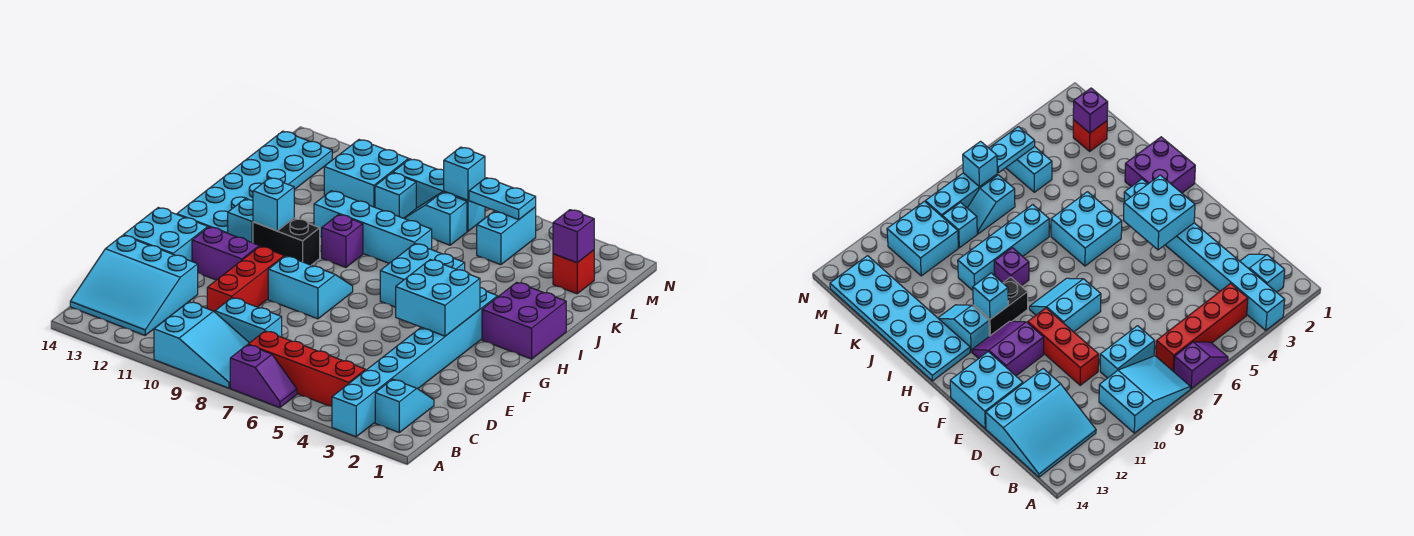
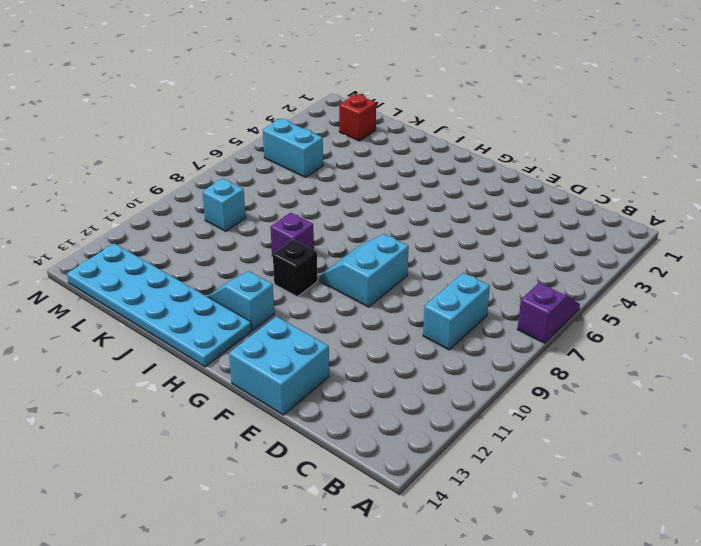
black 1x1 brick [273,240,317,296] -> black 1x2 brick [253,218,320,265]
none -> cyan 1x8 brick [332,288,498,437]
none -> cyan 2x3 slope [154,302,249,388]
none -> cyan 1x2 slope [375,379,434,432]

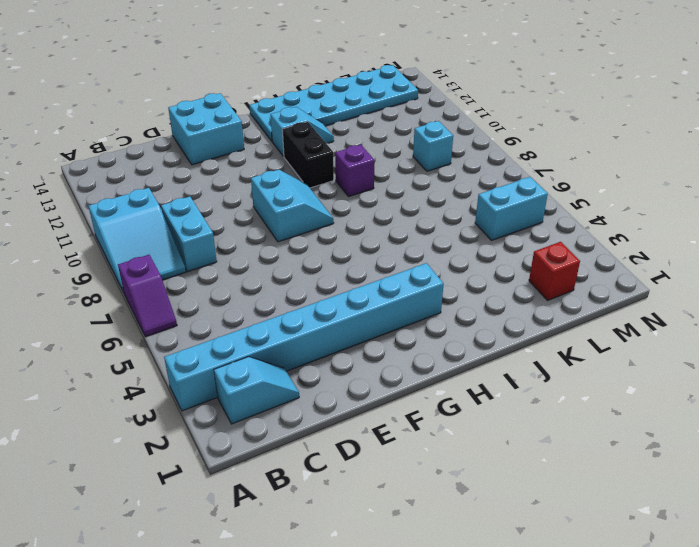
none -> red 1x4 brick [248,331,366,406]
none -> cyan 3x3 slope [70,235,198,335]
none -> red 1x3 brick [207,246,284,312]

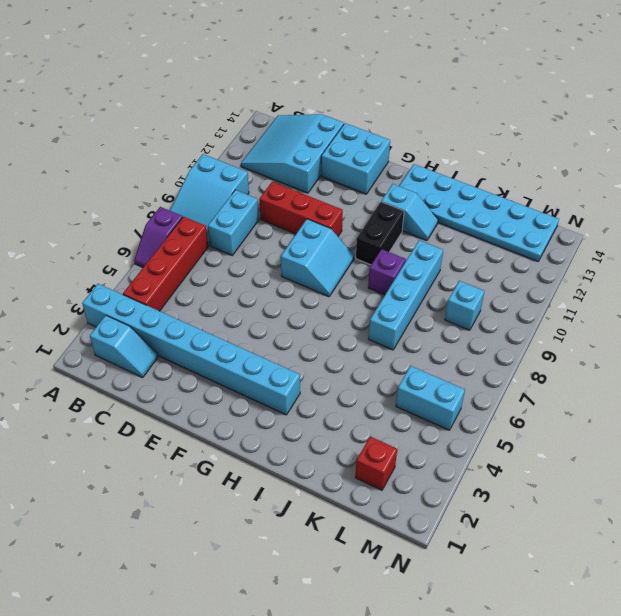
none -> purple 2x2 slope [192,227,260,280]
none -> purple 2x2 brick [482,282,566,359]
none -> cyan 2x2 brick [380,244,465,307]

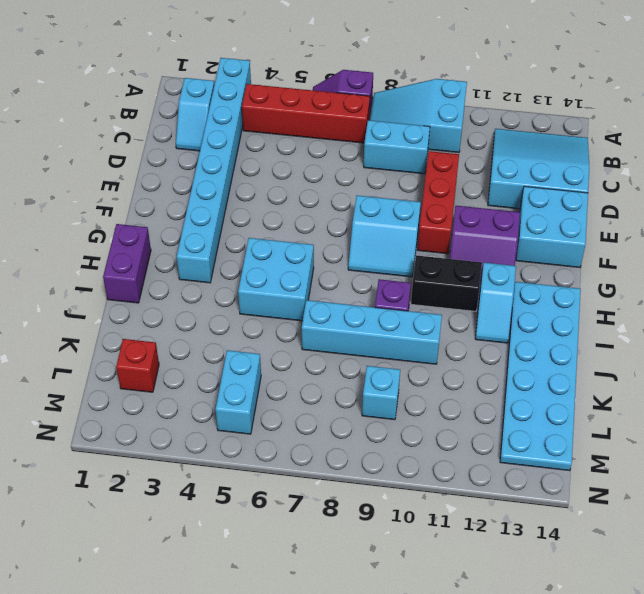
purple 1x2 brick [103,224,151,303] -> purple 2x2 brick [482,282,566,359]
none -> cyan 1x2 slope [404,192,467,245]
none -> cyan 2x2 brick [324,140,409,207]
none -> cyan 1x3 brick [393,159,485,231]

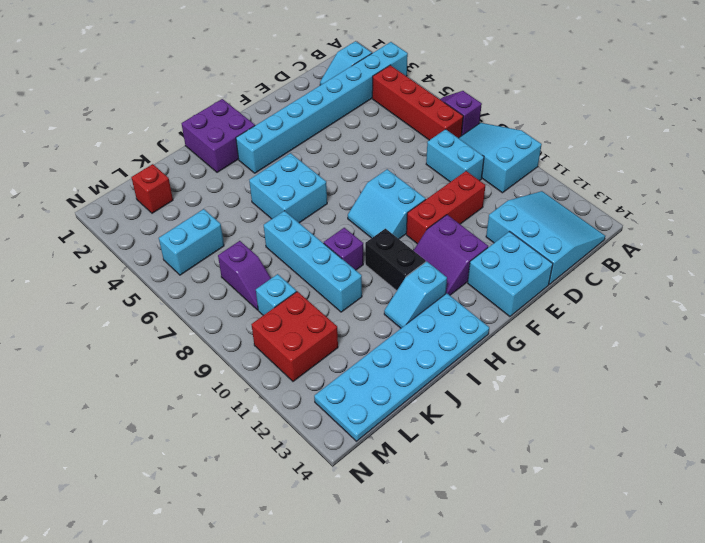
purple 1x2 slope [218,241,271,310] -> cyan 1x2 slope [404,192,467,245]
red 2x2 brick [251,291,338,381] -> cyan 2x2 brick [324,140,409,207]
none -> cyan 1x3 brick [393,159,485,231]
none -> cyan 2x2 brick [396,260,480,336]
none -> cyan 1x1 brick [253,178,294,231]

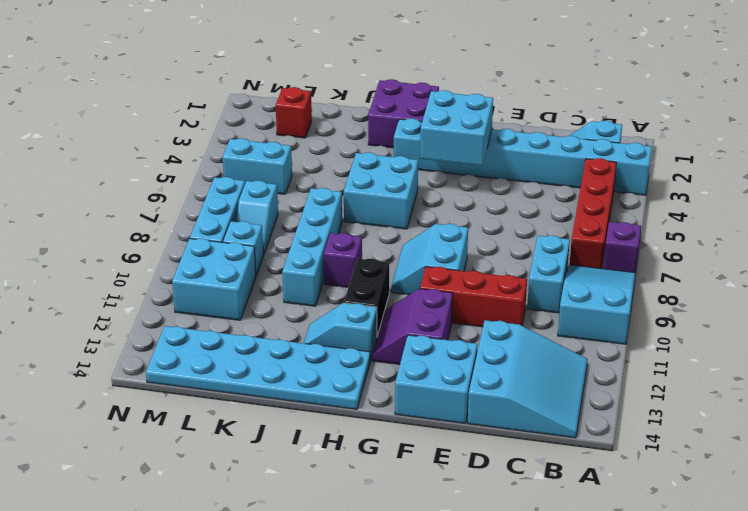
none -> cyan 1x1 brick [253,178,294,231]
none -> purple 1x1 brick [553,210,594,263]
none -> cyan 1x2 plate [469,178,536,220]

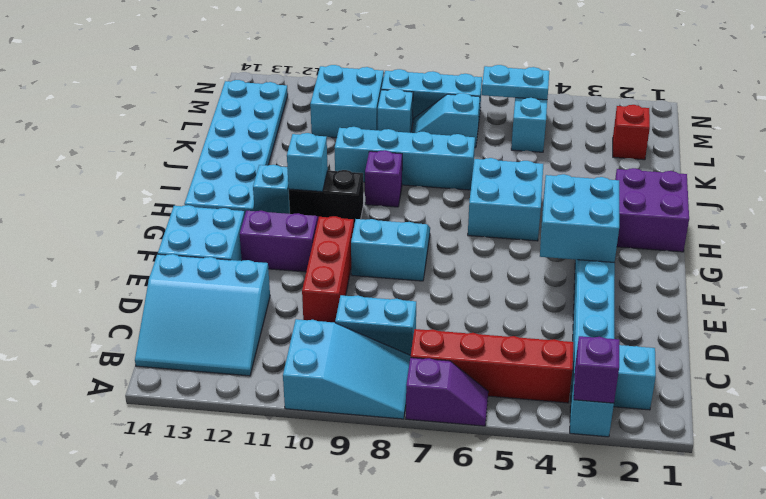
purple 1x1 brick [574,336,619,403] -> purple 1x1 brick moved to [553,210,594,263]
none -> cyan 1x1 brick [444,147,485,200]

